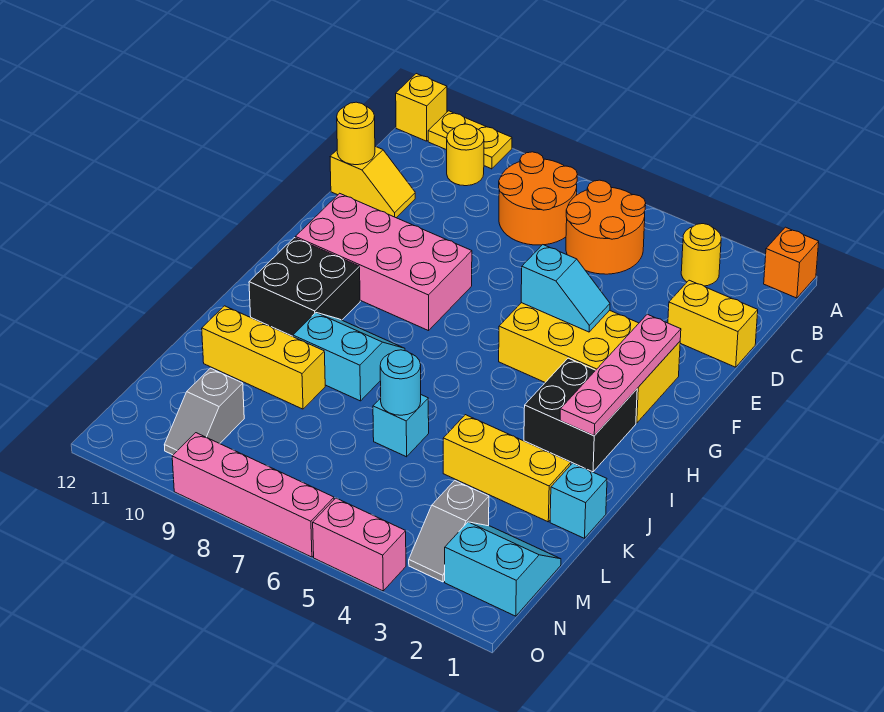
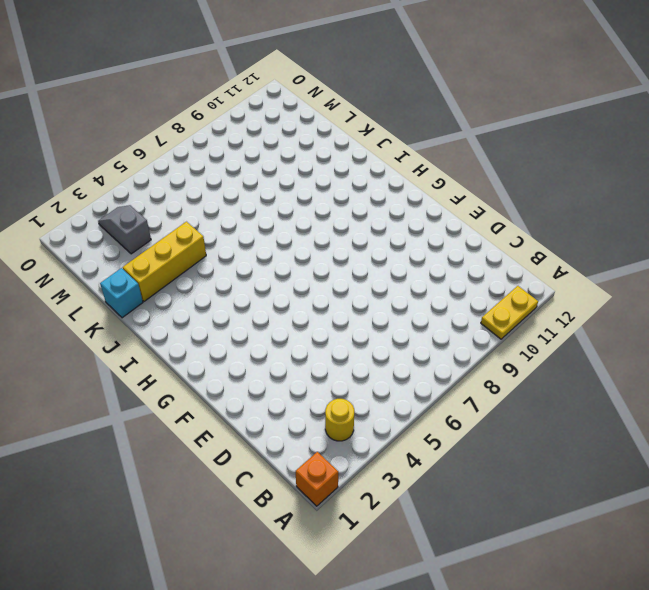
none -> yellow 1x1 brick [396,74,447,141]
none -> orange 2x2 round brick [566,180,646,274]
none -> orange 2x2 round brick [499,152,578,245]

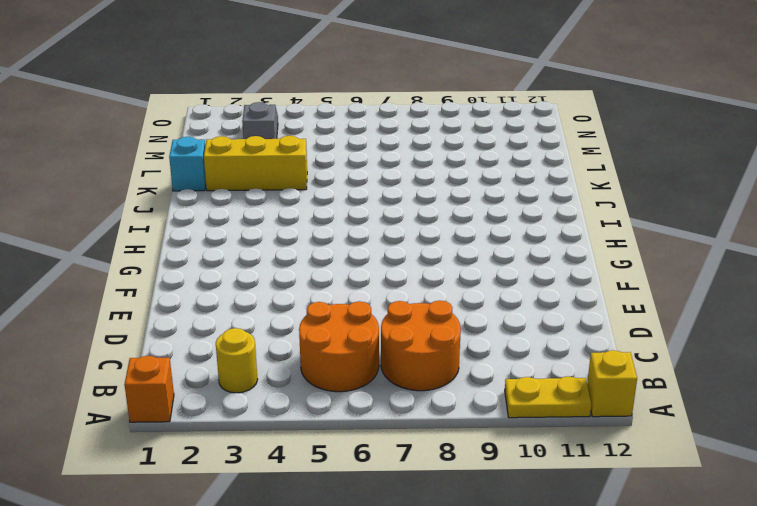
none -> yellow 1x1 round brick [447,124,484,186]
none -> yellow 1x2 brick [668,280,758,367]
none -> yellow 1x2 slope [330,146,415,218]

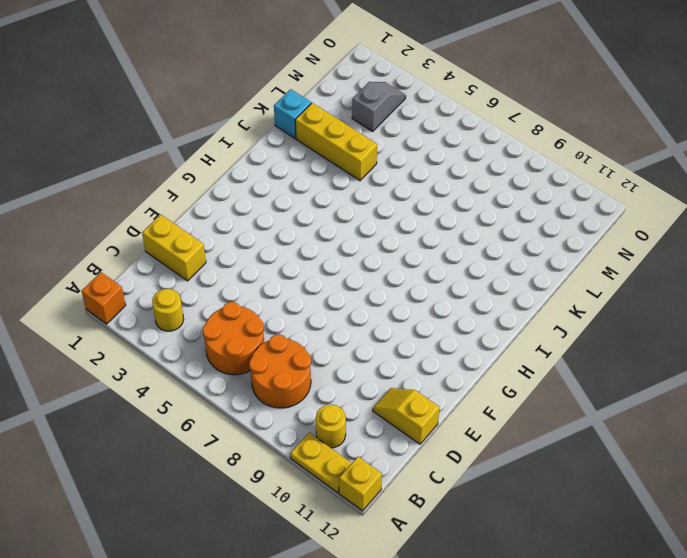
none -> yellow 2x4 brick [499,303,680,423]
none -> pink 2x4 brick [295,193,472,331]
none -> black 2x2 brick [524,358,637,472]

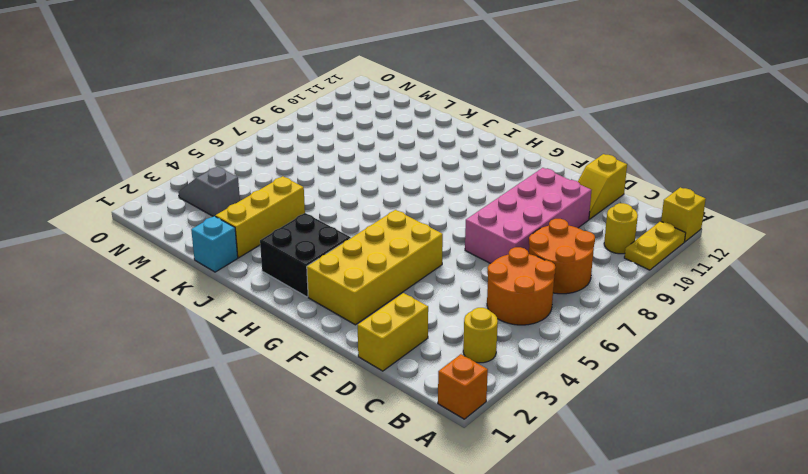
pink 2x4 brick [465,168,591,264] -> pink 2x4 brick moved to [295,193,472,331]
none -> black 2x2 brick [249,238,360,336]
none -> cyan 2x2 slope [293,313,405,401]
none -> cyan 1x1 brick [373,395,429,457]

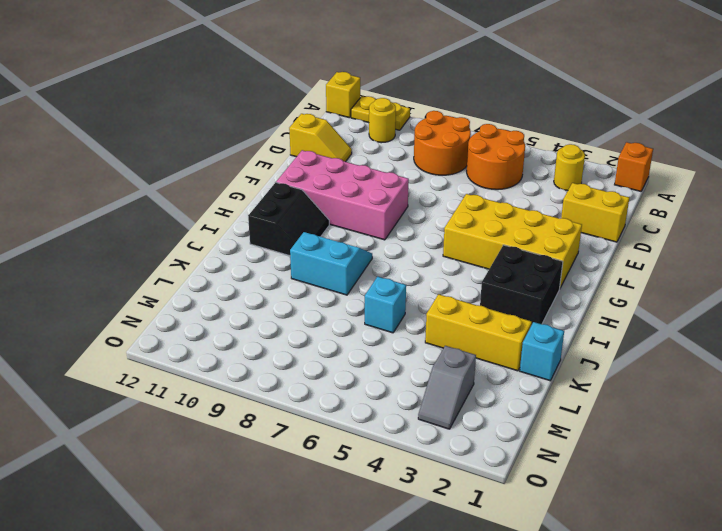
black 2x2 slope [248,182,329,256] -> black 2x2 brick [249,238,360,336]
none -> yellow 1x3 brick [202,306,325,409]
none -> cyan 2x2 slope [445,522,561,616]
none -> grey 1x2 slope [165,368,244,455]

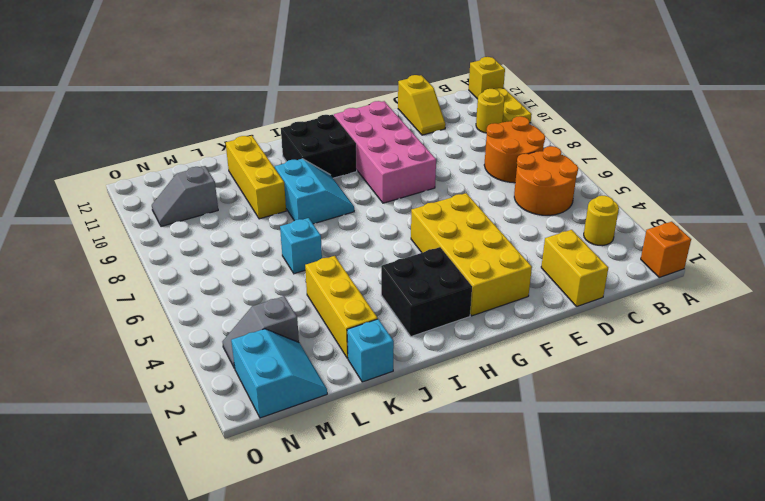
none -> pink 1x2 brick [313,498,406,591]
none -> pink 1x4 brick [172,433,334,557]
none -> yellow 1x1 round brick [337,102,375,165]

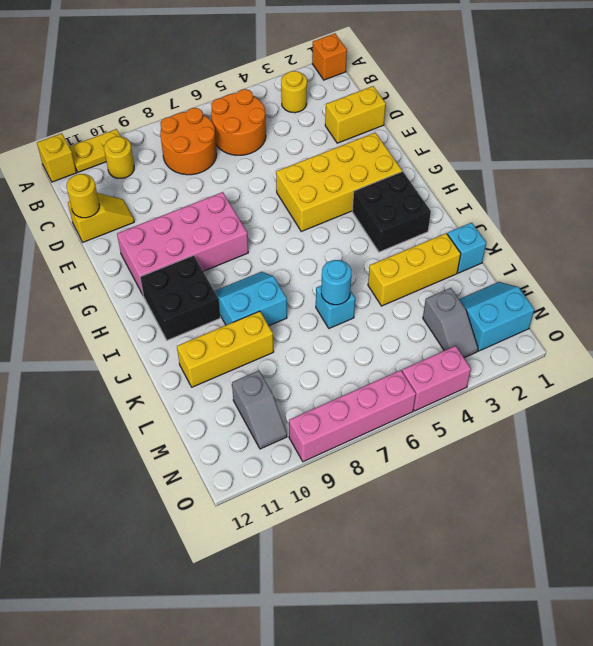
none -> pink 1x4 plate [560,314,681,436]
none -> cyan 1x2 slope [521,245,610,332]

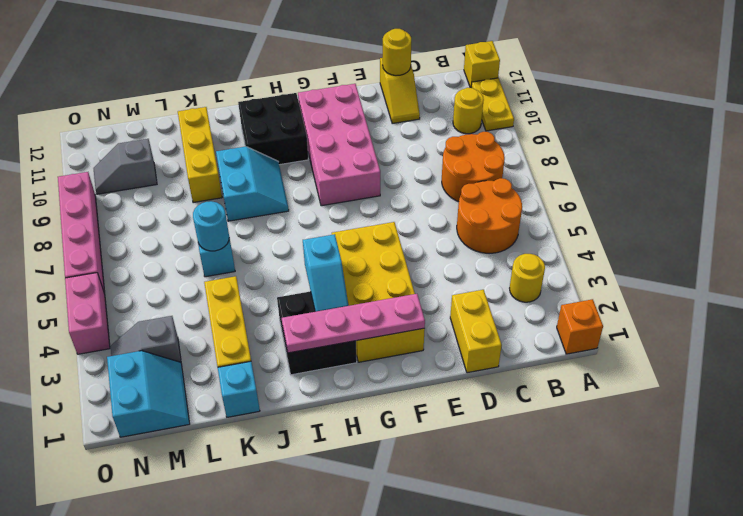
cyan 1x2 slope [303,234,348,312] -> cyan 1x2 slope moved to [521,245,610,332]

